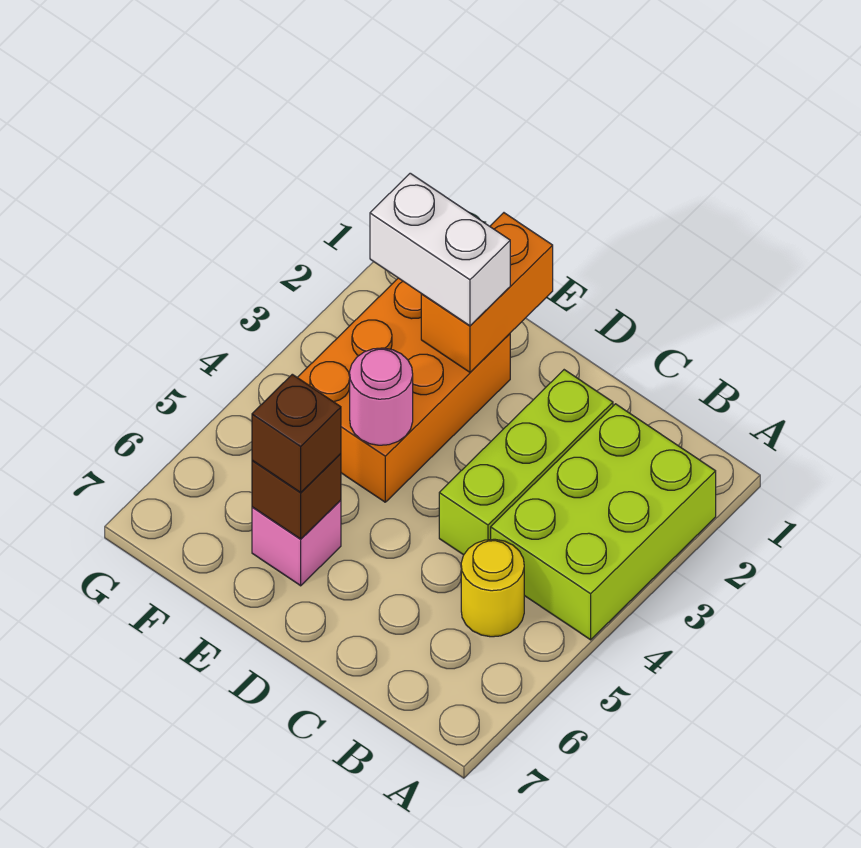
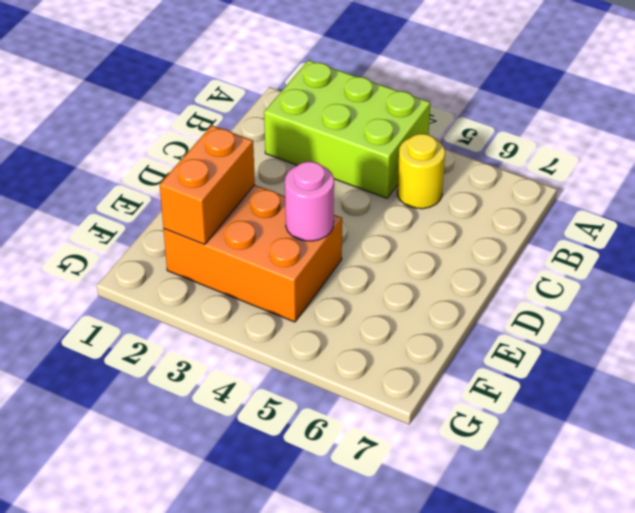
orange 1x2 brick [160,126,255,244] -> orange 1x2 brick turned to [421,213,553,372]
none -> lime 1x3 brick [439,370,613,555]
none -> pink 1x1 brick [252,500,341,586]

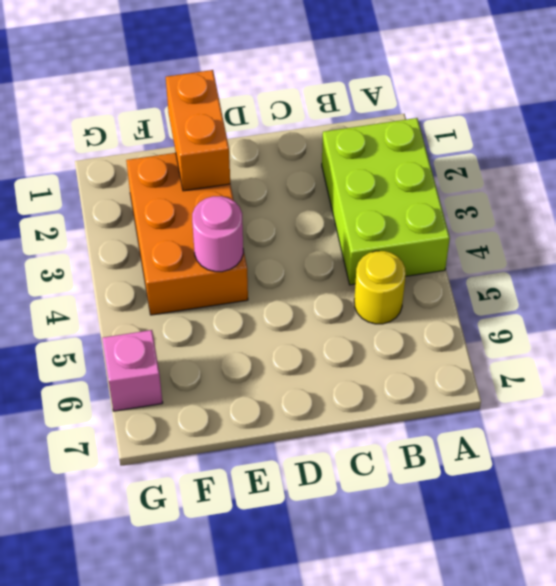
pink 1x1 brick [102,330,163,411] -> pink 1x1 brick moved to [252,500,341,586]
none -> lime 1x3 brick [439,370,613,555]
none -> brown 1x1 brick [252,454,341,539]

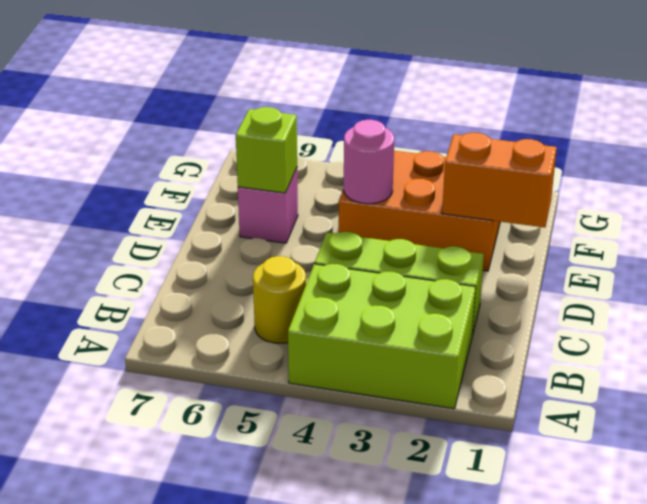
lime 1x1 brick [236,107,297,193] -> brown 1x1 brick [252,454,341,539]
none -> white 1x2 brick [370,173,510,326]
none -> brown 1x1 brick [252,374,341,493]

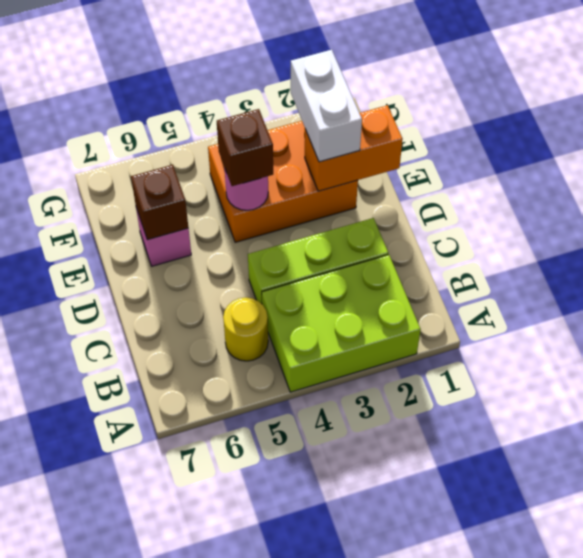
brown 1x1 brick [217,109,273,186] -> brown 1x1 brick moved to [252,374,341,493]

